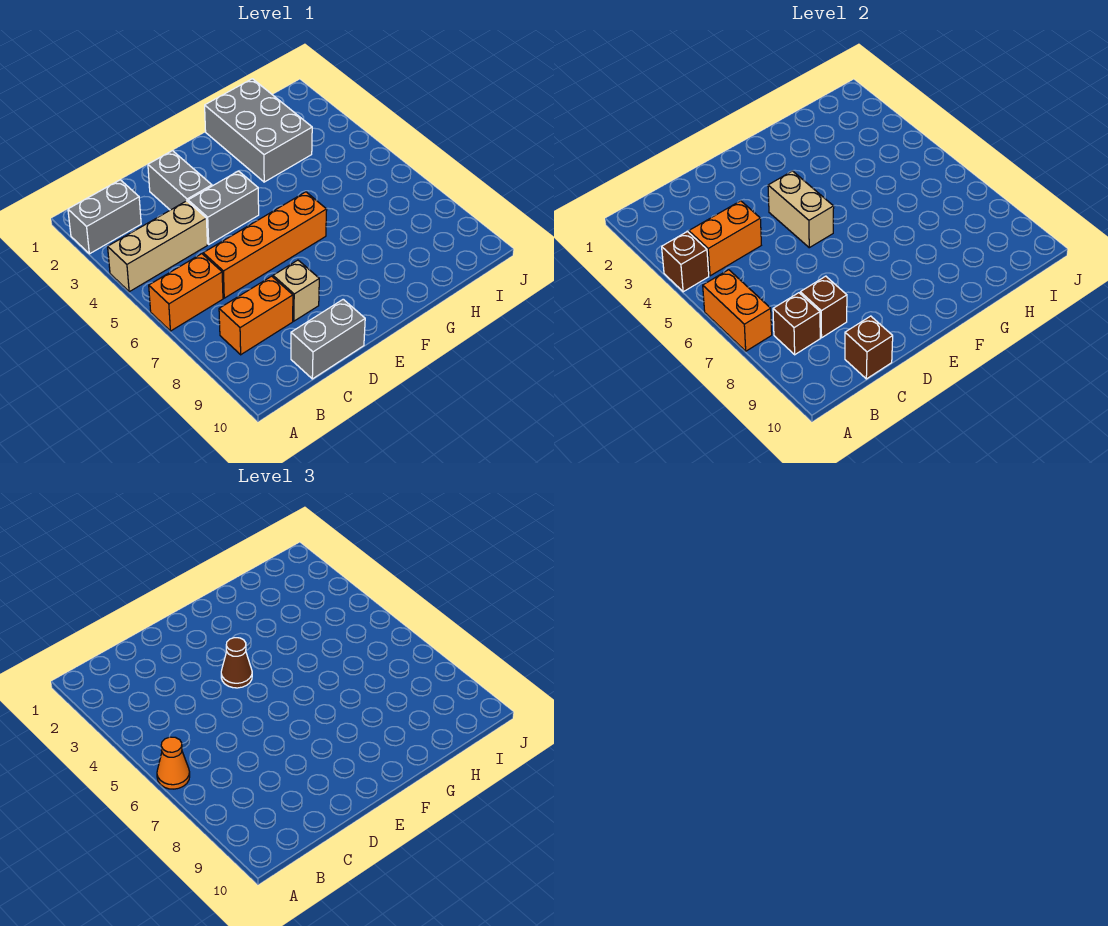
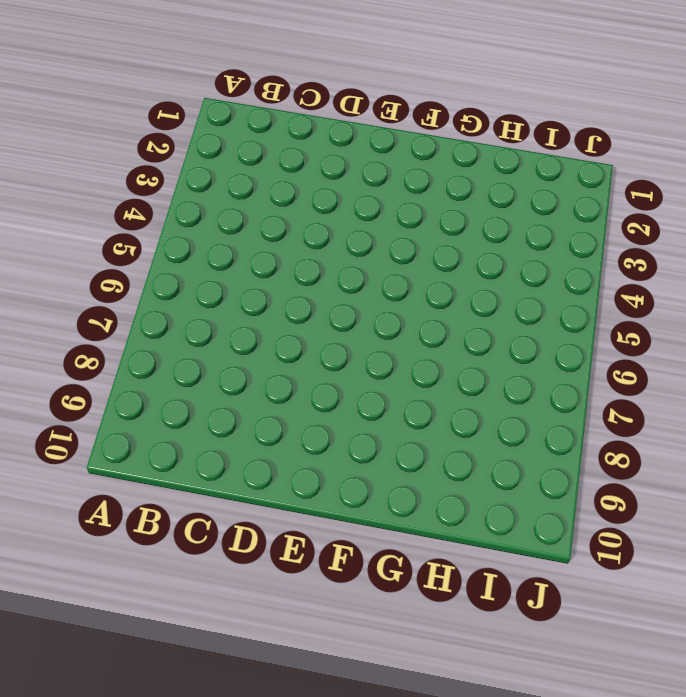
none -> grey 1x2 brick [68,180,141,254]
none -> tan 1x3 brick [108,201,207,292]
none -> orange 1x2 brick [149,254,223,331]

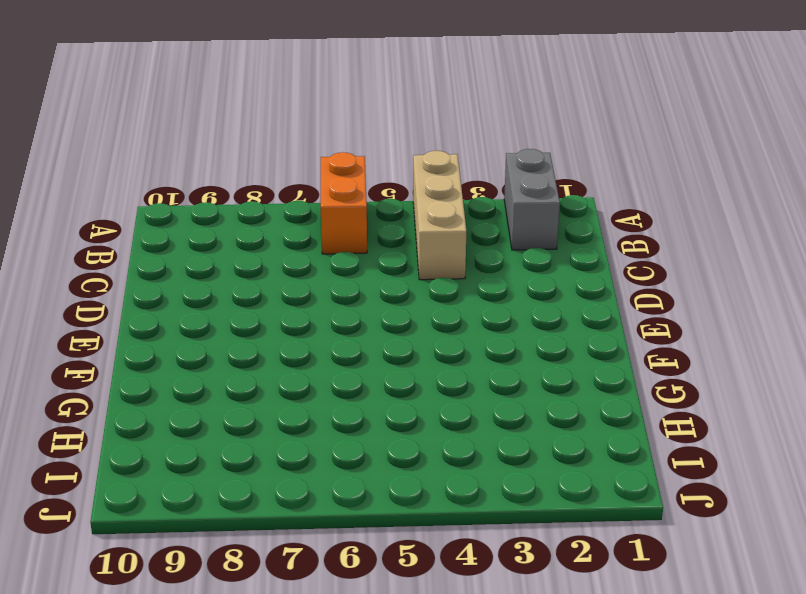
none -> orange 1x2 brick [219,276,293,355]
none -> orange 1x4 brick [203,192,327,298]
none -> grey 1x2 brick [291,299,365,379]

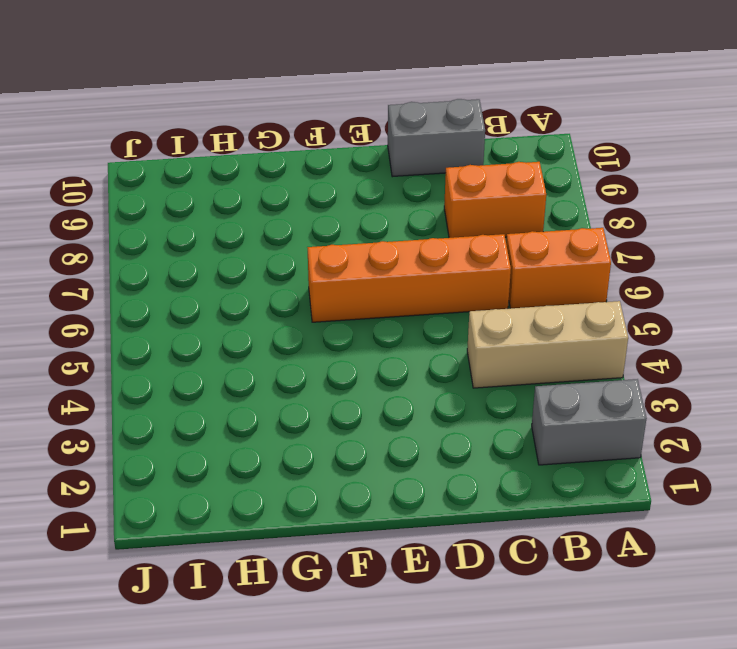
none -> grey 1x2 brick [148,151,212,210]
none -> grey 1x2 brick [188,171,259,244]
none -> tan 1x1 brick [273,260,319,321]

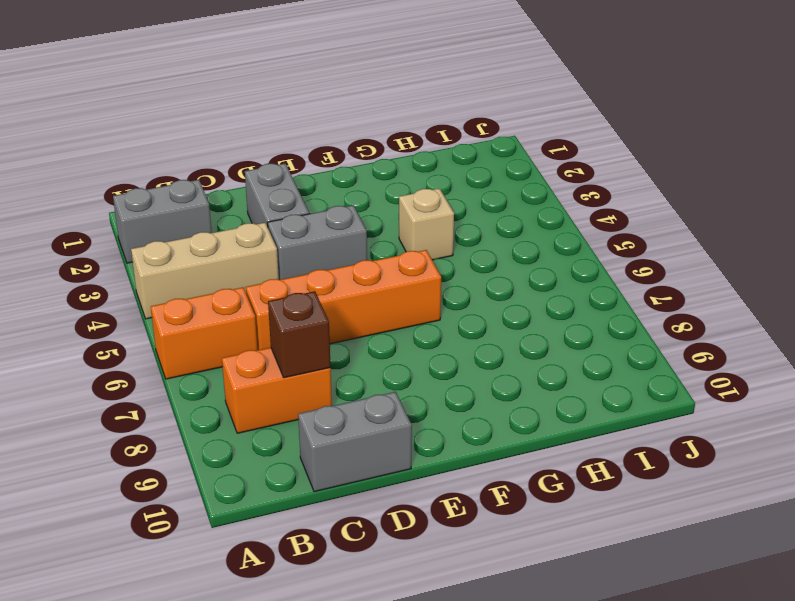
tan 1x1 brick [399,189,454,260] -> tan 1x1 brick moved to [273,260,319,321]
none -> grey 2x3 brick [205,79,312,182]
none -> brown 1x1 brick [662,232,709,292]
none -> orange 1x2 brick [703,270,772,351]

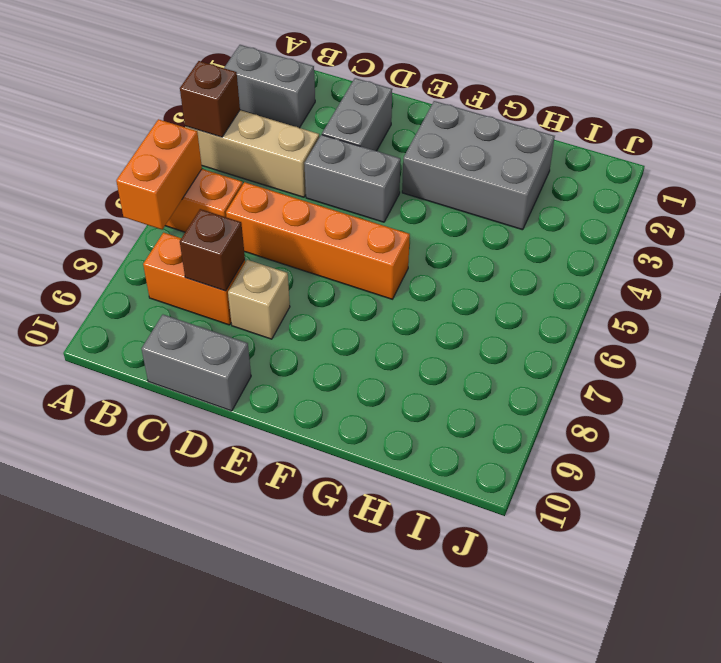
grey 2x3 brick [402,101,555,230] -> grey 2x3 brick turned to [205,79,312,182]
none -> orange 1x2 brick [689,201,761,276]
none -> brown 1x1 brick [773,293,820,355]
none -> brown 1x1 brick [845,316,893,379]

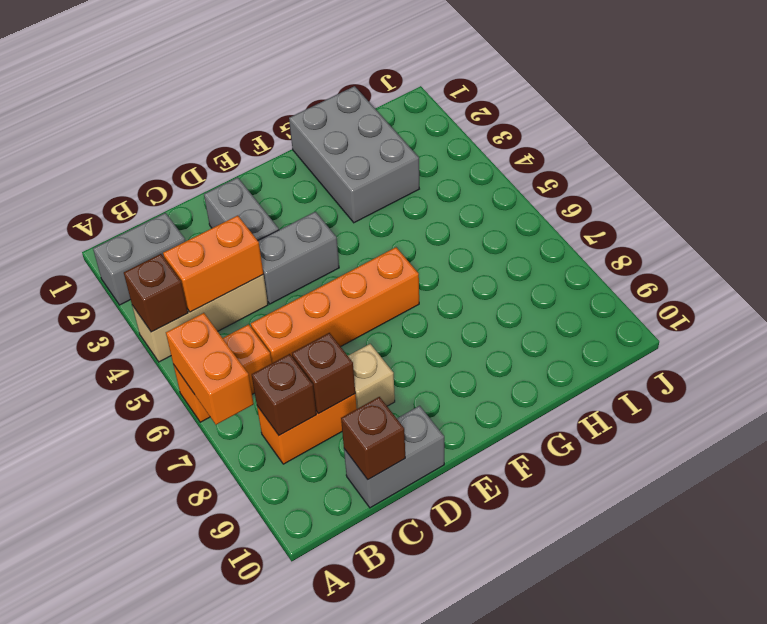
none -> tan 1x2 brick [768,171,834,248]
none -> orange 1x1 cone [157,737,190,789]
none -> brown 1x1 cone [221,638,252,688]

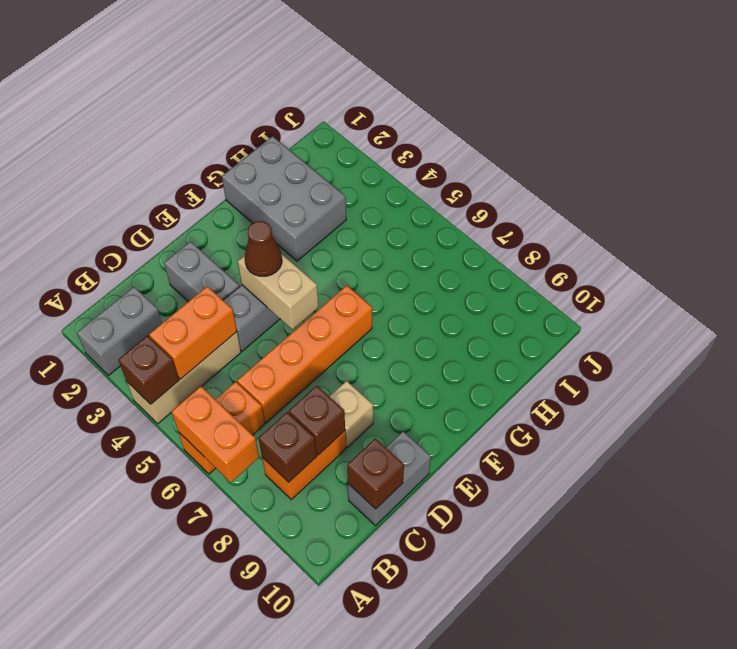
none -> orange 1x1 cone [157,737,190,789]

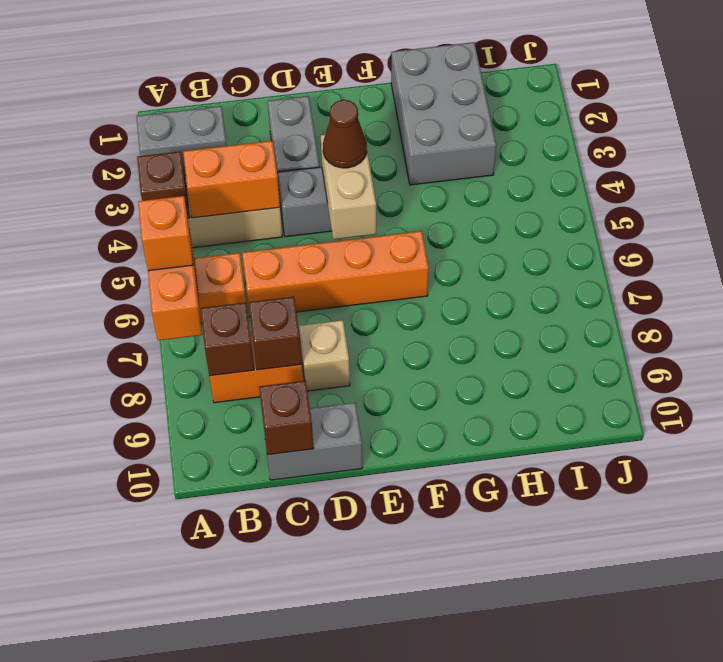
orange 1x1 brick [138,196,193,271] -> orange 1x1 cone [157,737,190,789]

